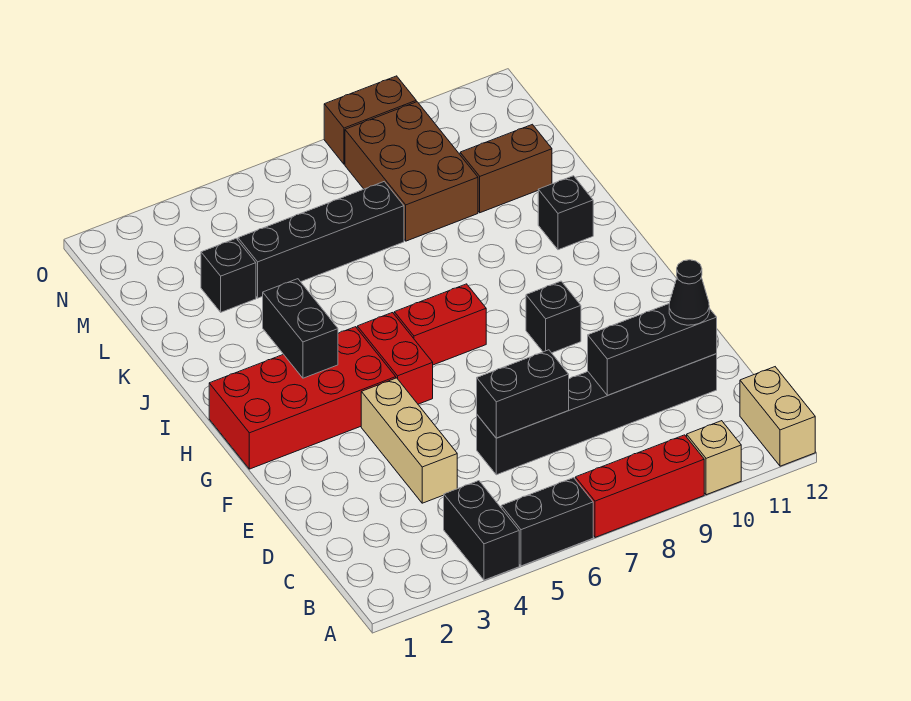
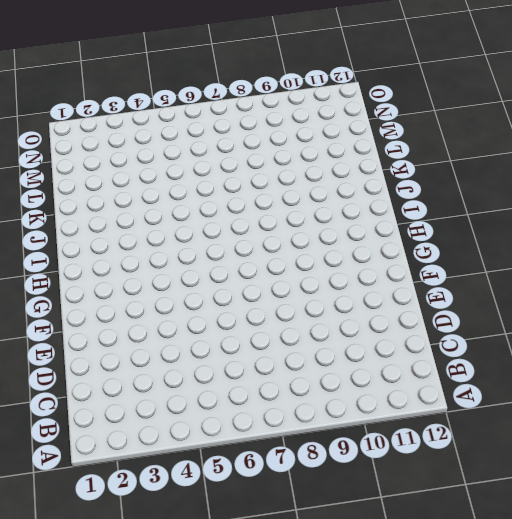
none -> black 1x2 brick [444,481,519,580]
none -> black 1x2 brick [501,478,593,566]
none -> red 1x3 brick [575,435,704,537]

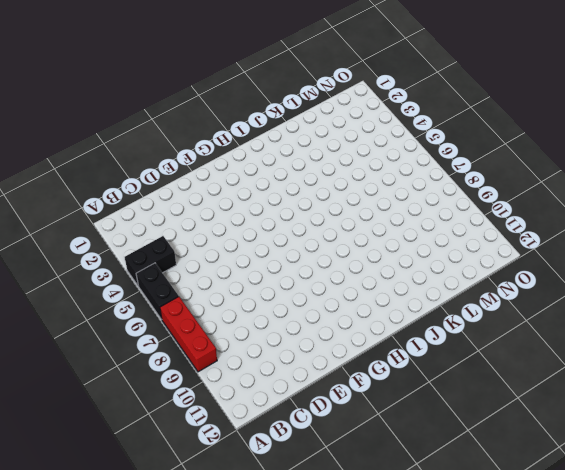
none -> tan 1x1 brick [687,421,741,495]
none -> tan 1x2 brick [740,367,815,466]
none -> tan 1x3 brick [361,378,457,503]

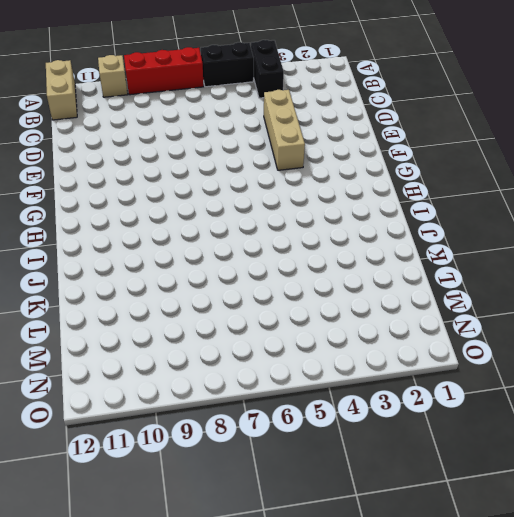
none -> black 1x6 brick [477,354,717,475]
none -> red 2x4 brick [209,327,396,469]
none -> red 1x2 brick [357,313,433,404]

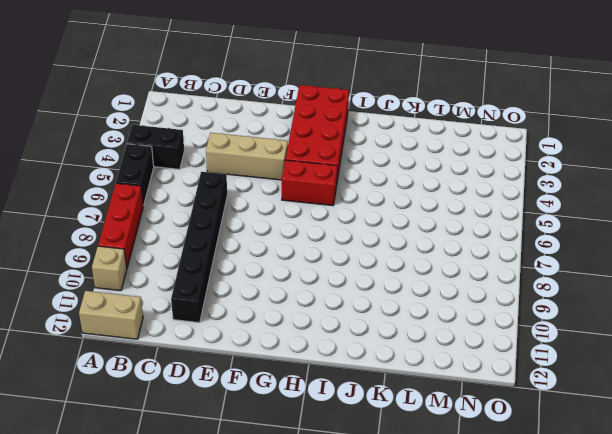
none -> black 1x1 brick [526,281,581,353]
none -> red 1x2 brick [394,284,486,365]
none -> black 1x1 brick [538,176,593,250]

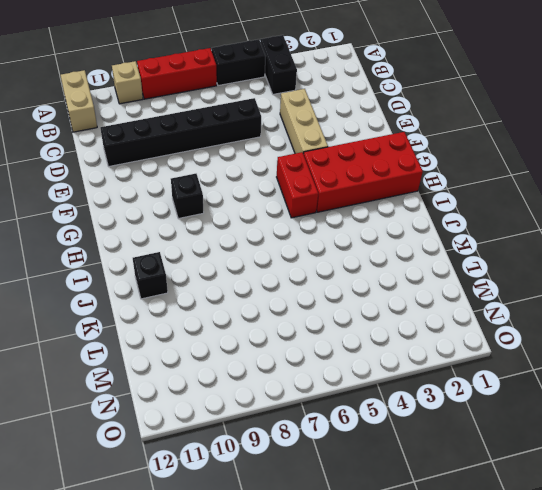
none -> red 1x2 brick [394,284,486,365]
none -> black 1x1 brick [201,239,256,312]
none -> black 1x4 brick [238,182,404,298]

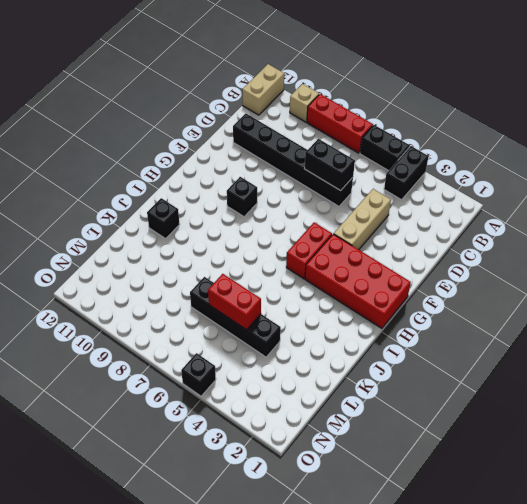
red 1x2 brick [208,274,261,330] -> red 1x2 brick moved to [394,284,486,365]
black 1x1 brick [181,353,216,396] -> black 1x1 brick moved to [201,239,256,312]
none -> brown 2x3 brick [345,102,478,241]
none -> brown 1x2 brick [460,124,552,213]
none -> brown 1x2 brick [324,76,416,164]

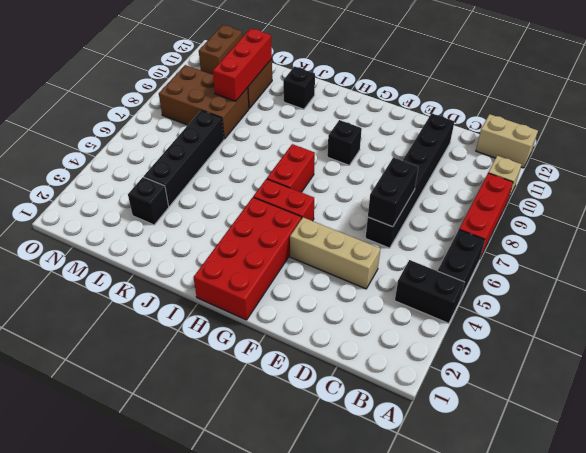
red 1x3 brick [213,28,272,101] -> none
brown 1x2 brick [199,25,242,74] -> brown 1x2 brick moved to [324,76,416,164]
none -> black 1x3 brick [588,304,717,395]
none -> black 1x2 brick [263,279,338,378]
none -> black 1x1 cone [669,260,709,325]

